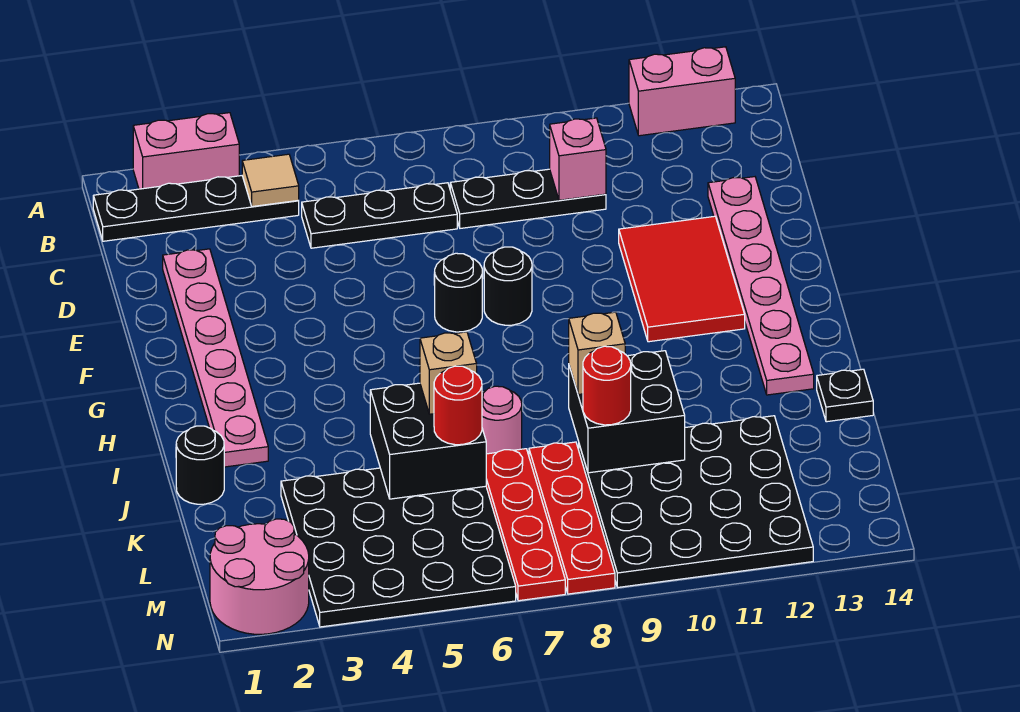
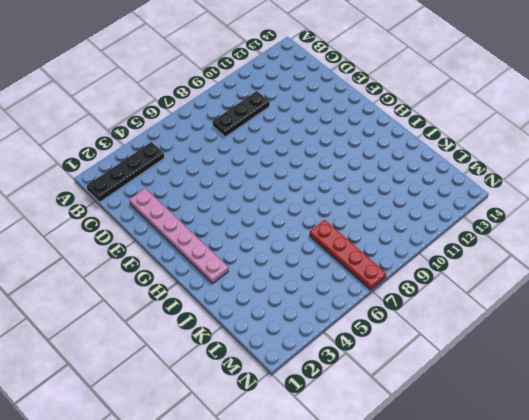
none -> pink 1x2 brick [133,113,239,189]
none -> pink 1x2 brick [629,47,735,136]
none -> black 1x3 plate [302,183,457,248]

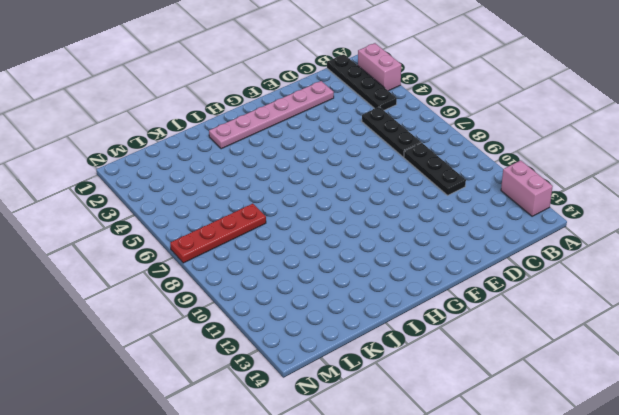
none -> pink 1x6 plate [708,177,814,395]
none -> red 2x3 tile [619,216,745,342]
none -> black 1x1 round brick [435,253,482,332]

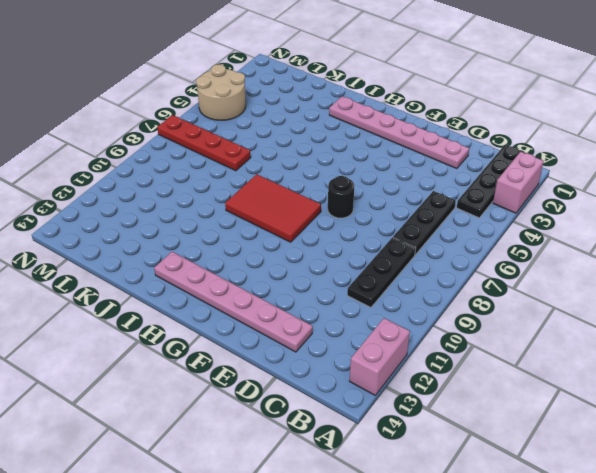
red 2x3 tile [225,174,321,242] -> red 2x3 tile moved to [619,216,745,342]
tan 2x2 round brick [196,64,246,120] -> black 4x4 plate [281,468,516,627]
none -> black 1x1 round brick [484,247,532,325]
none -> black 1x1 round brick [176,426,224,504]
none -> pink 1x1 round brick [482,386,522,454]

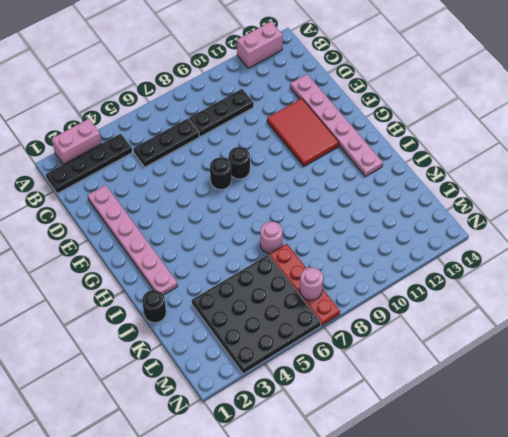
pink 1x1 round brick [300,267,323,300] -> none
none -> black 1x1 plate [817,369,873,422]
none -> red 1x4 plate [529,442,615,594]
none -> black 4x4 plate [579,416,813,587]

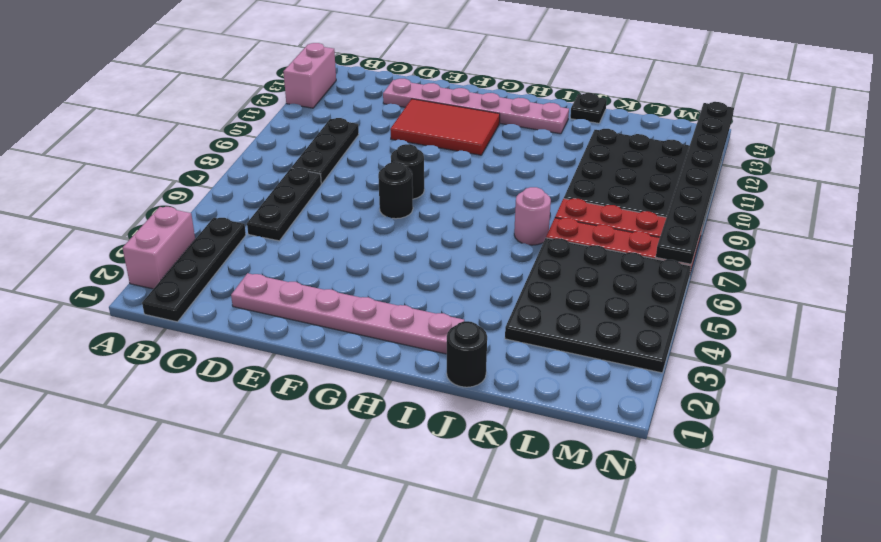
black 1x8 plate [656,102,734,264] -> none
none -> pink 2x2 round brick [210,519,309,634]
none -> tan 1x1 tile [242,154,299,207]
none -> pink 1x1 brick [550,118,606,200]

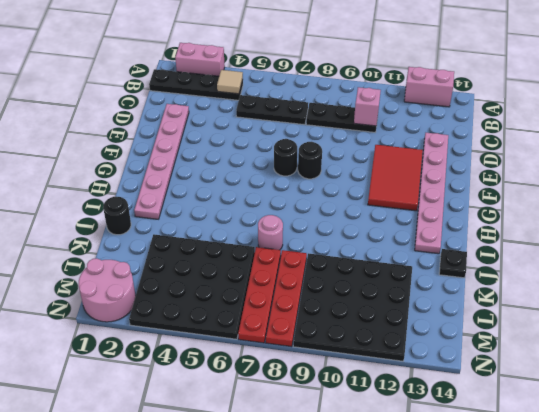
none -> black 2x2 brick [370,383,486,499]
none -> black 2x2 brick [569,351,685,473]
none -> tan 1x1 brick [420,332,477,414]

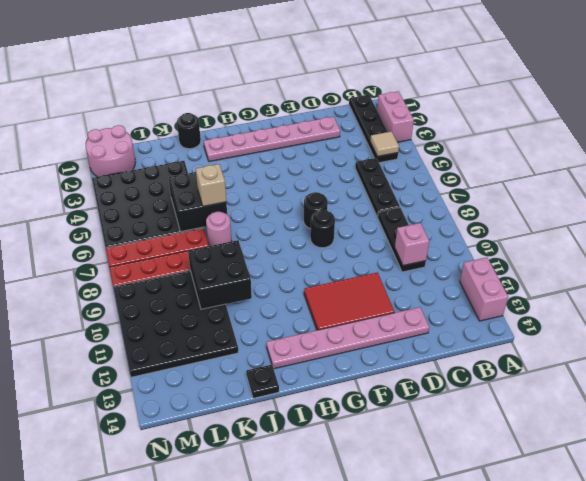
none -> tan 1x1 brick [569,312,625,395]
none -> red 1x1 round brick [434,366,482,445]
none -> red 1x1 round brick [583,346,631,425]

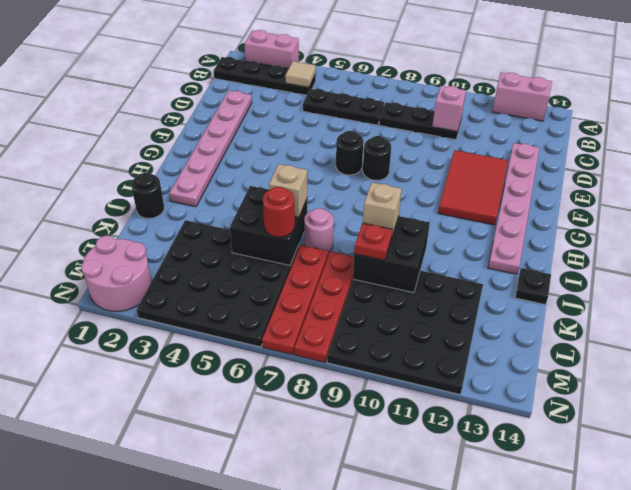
red 1x1 plate [354,223,393,260] -> red 1x1 round brick [583,346,631,425]

